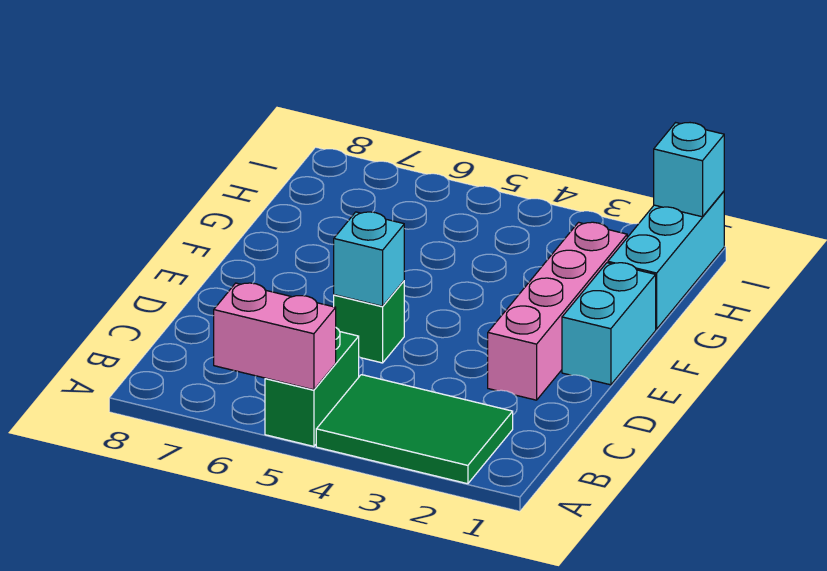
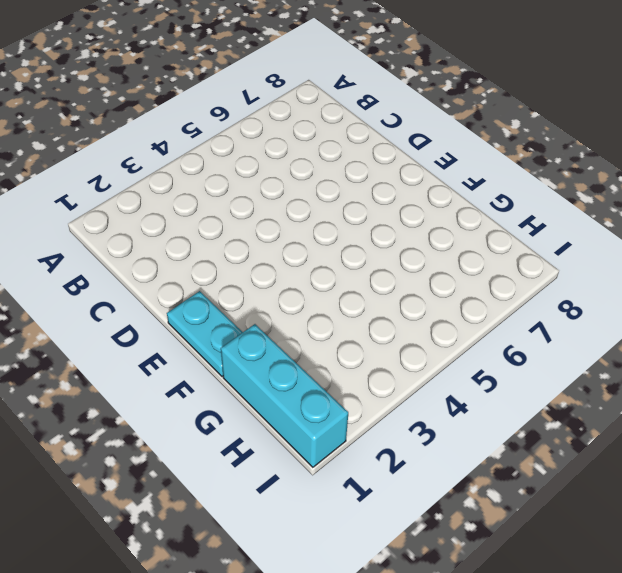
cyan 1x2 plate [167,291,243,377] -> cyan 1x2 brick [562,263,656,385]
none -> green 2x3 tile [316,375,513,484]
none -> green 1x2 brick [265,328,359,446]

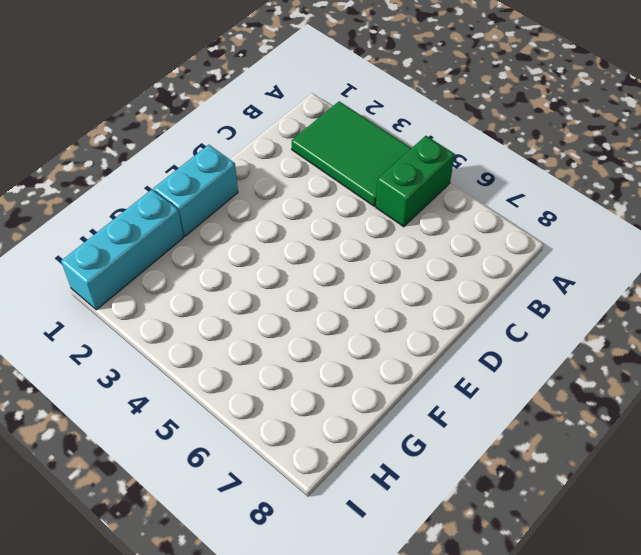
none -> pink 1x4 brick [488,222,627,400]
none -> green 1x1 brick [334,281,404,363]

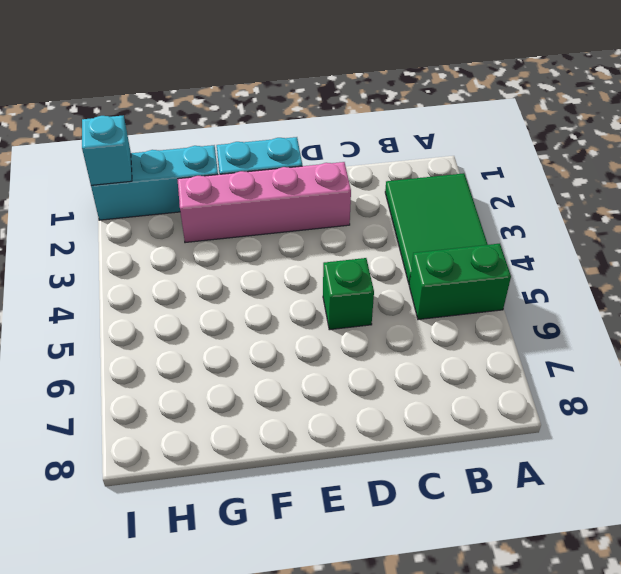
none -> pink 1x2 brick [214,283,336,390]
none -> cyan 1x1 brick [334,212,404,306]

